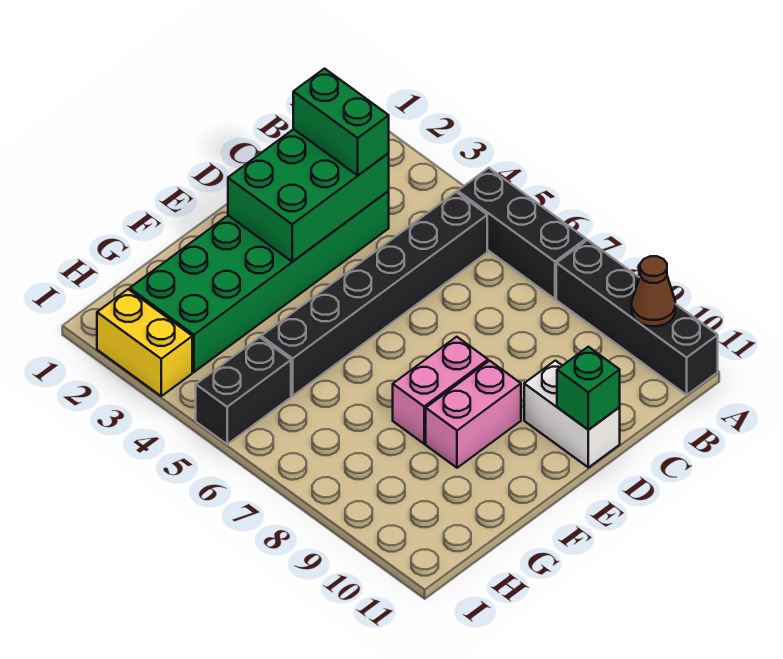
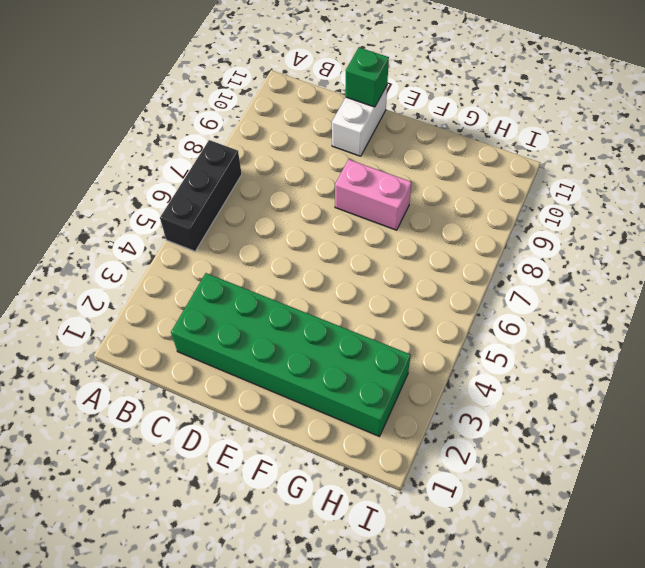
none -> black 1x4 brick [556,240,718,395]
none -> black 1x6 brick [261,192,487,396]
none -> pink 1x2 brick [426,361,521,468]

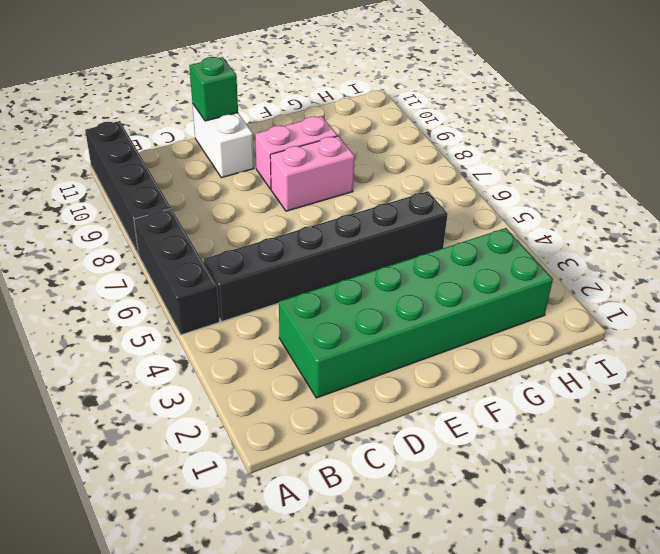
none -> black 1x2 brick [196,337,291,444]
none -> yellow 1x2 brick [97,289,192,396]
none -> brown 1x1 cone [632,256,675,326]

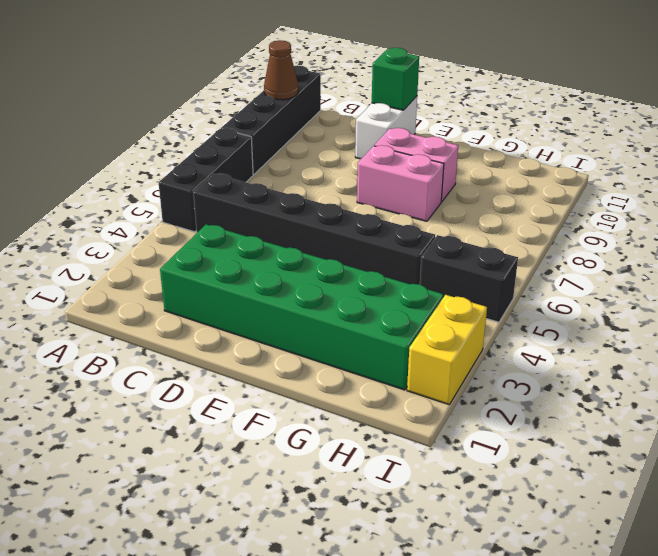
none -> green 2x3 brick [228,129,389,262]
none -> green 1x2 brick [293,69,389,175]

